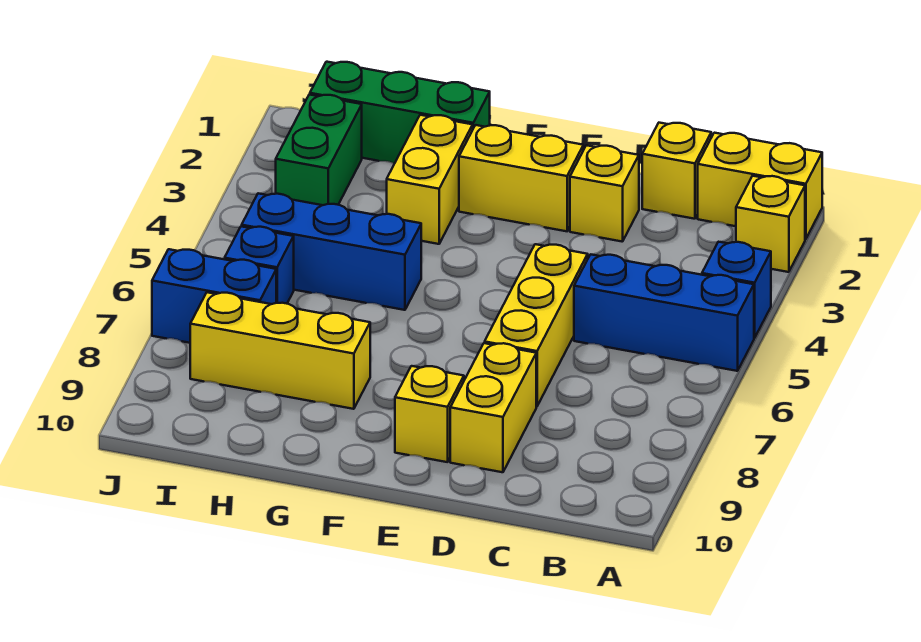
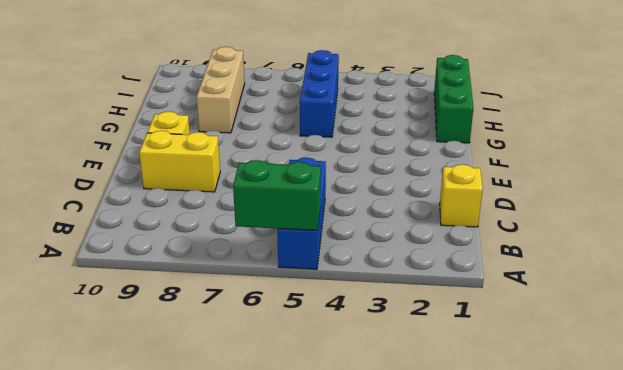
green 1x2 brick [233,160,321,230] -> green 1x2 brick moved to [276,95,362,205]
tan 1x3 brick [197,47,245,133] -> yellow 1x3 brick [190,292,370,409]
none -> yellow 1x2 brick [698,133,822,239]
none -> yellow 1x1 brick [736,176,805,272]
none -> blue 1x1 brick [702,242,771,338]

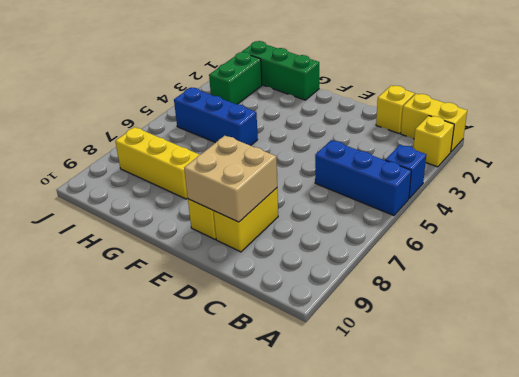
tan 2x2 brick [184,136,277,222] -> none
none -> yellow 1x1 brick [570,145,639,242]
none -> yellow 1x3 brick [485,244,588,406]
none -> yellow 1x2 brick [459,125,583,231]

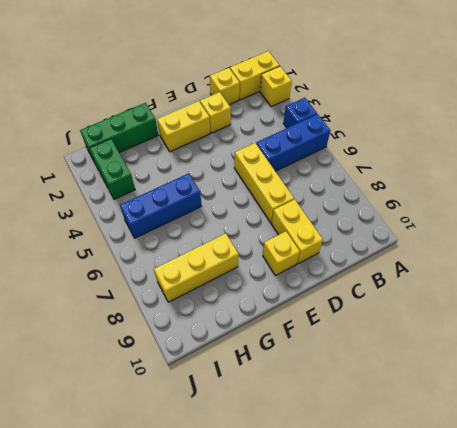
none -> yellow 1x2 brick [387,115,473,244]
none -> blue 1x1 brick [225,226,294,304]
none -> blue 1x2 brick [152,249,276,343]

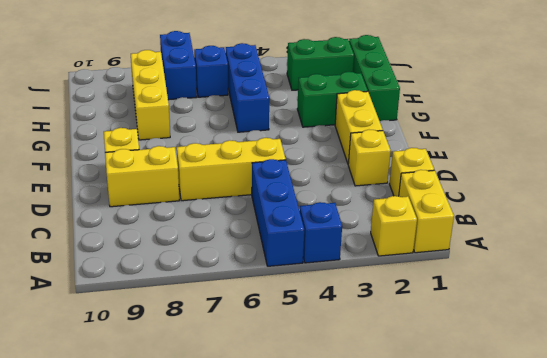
green 1x2 brick [297,72,368,127] -> yellow 1x2 brick [387,115,473,244]

